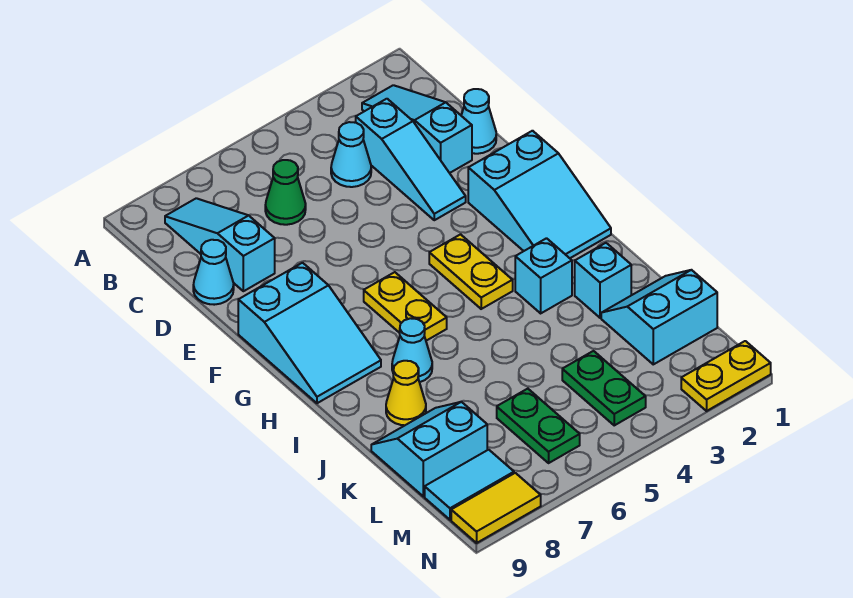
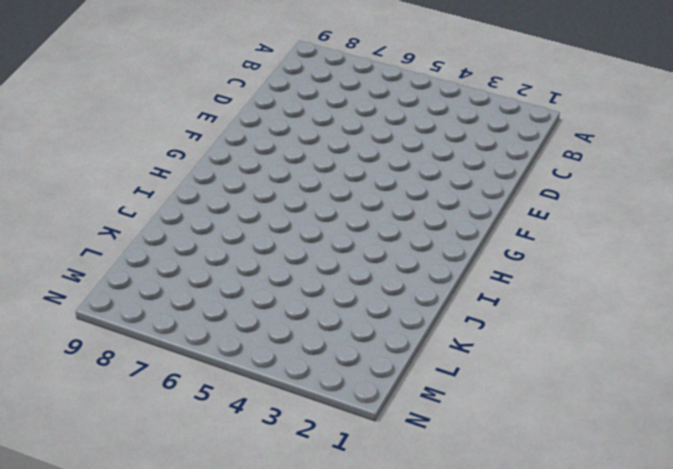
none -> cyan 1x3 slope [362,85,472,173]
none -> cyan 1x3 slope [165,198,275,291]
none -> cyan 1x3 slope [356,99,466,220]

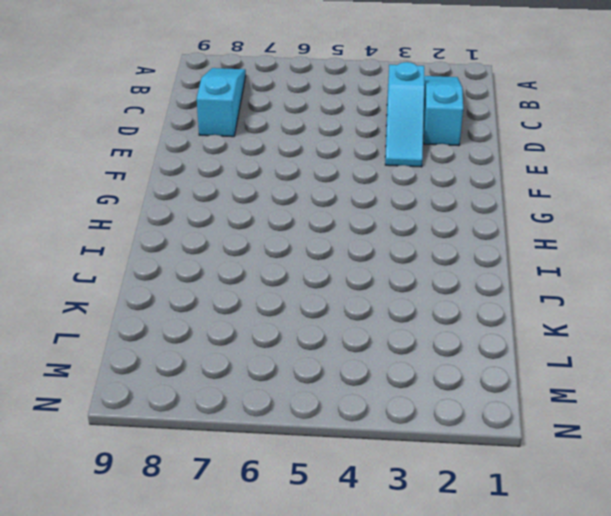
none -> cyan 1x1 cone [331,122,371,187]
none -> green 1x1 cone [265,160,306,225]
none -> cyan 1x1 cone [461,89,496,154]

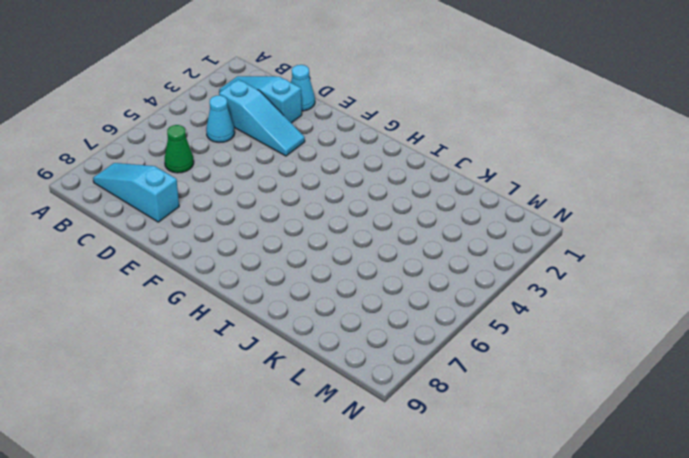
none -> cyan 1x1 cone [193,240,234,305]
none -> cyan 2x3 slope [468,131,611,258]
none -> cyan 2x3 slope [238,263,381,403]

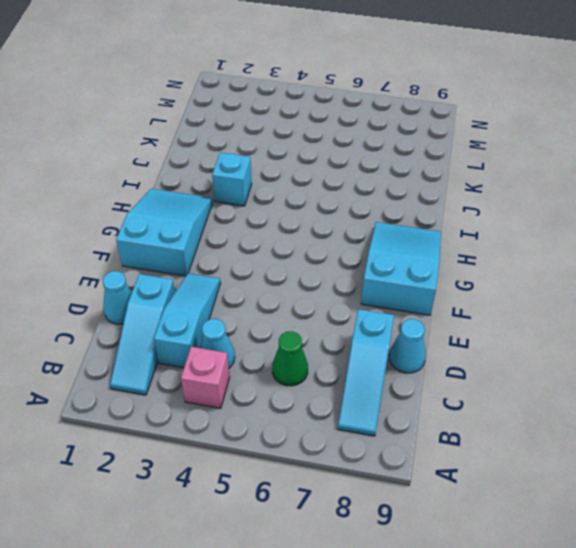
pink 1x1 brick [181,347,230,408] -> none
none -> yellow 1x2 plate [429,234,513,309]
none -> yellow 1x2 plate [364,272,447,341]
none -> cyan 1x1 cone [392,318,432,382]

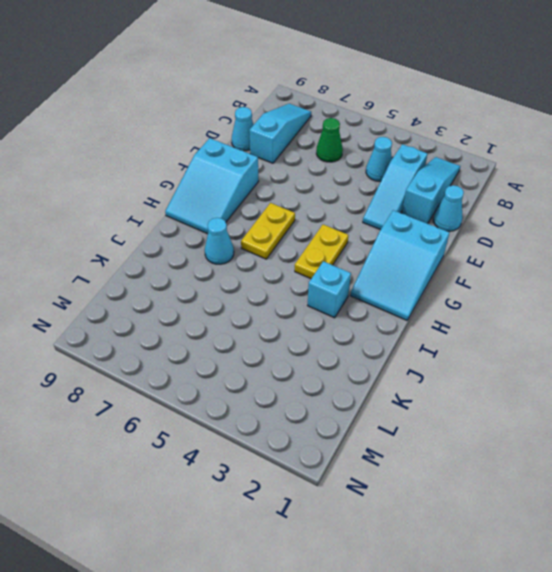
none -> cyan 1x1 brick [575,243,631,318]
none -> yellow 1x1 cone [386,361,426,425]
none -> cyan 2x2 slope [601,270,717,364]

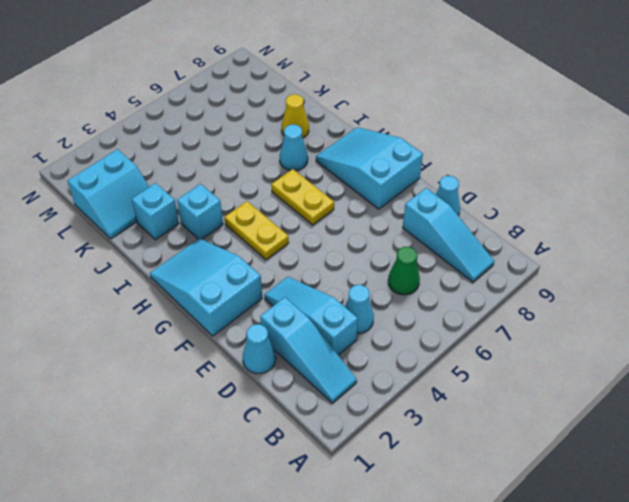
none -> cyan 2x2 slope [371,402,487,496]
none -> green 1x2 plate [562,351,646,425]
none -> green 1x2 plate [497,389,580,463]

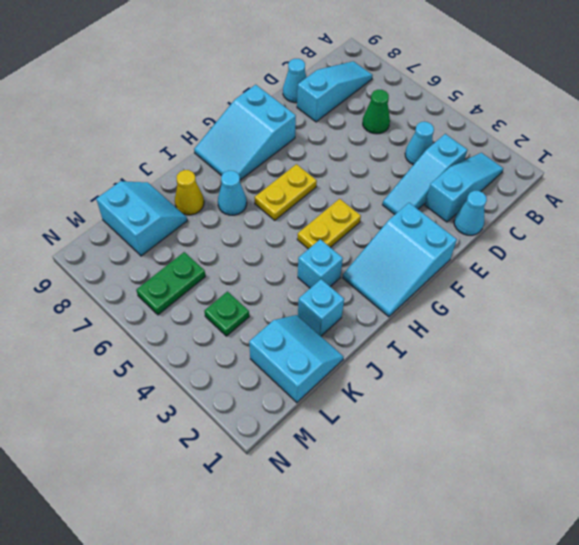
green 1x1 plate [204,292,249,336] -> green 1x2 plate [562,351,646,425]
none -> cyan 1x2 tile [425,450,514,520]
none -> yellow 1x2 plate [681,341,771,411]
none -> yellow 1x2 tile [451,473,541,543]

